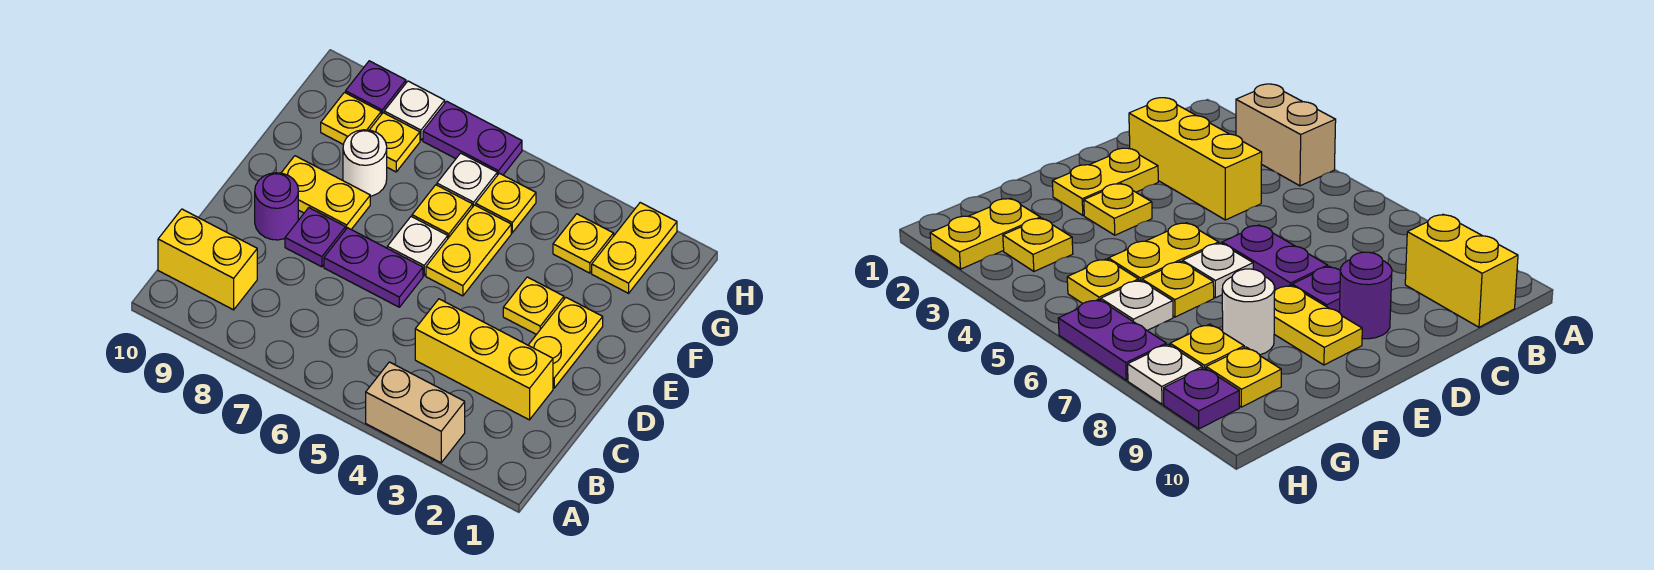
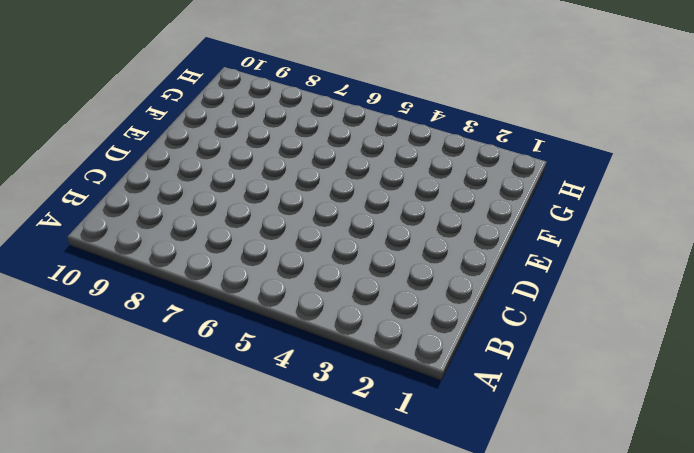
none -> tan 1x2 brick [366,362,465,463]
none -> yellow 1x2 brick [158,209,257,310]
none -> yellow 1x3 brick [415,299,553,420]

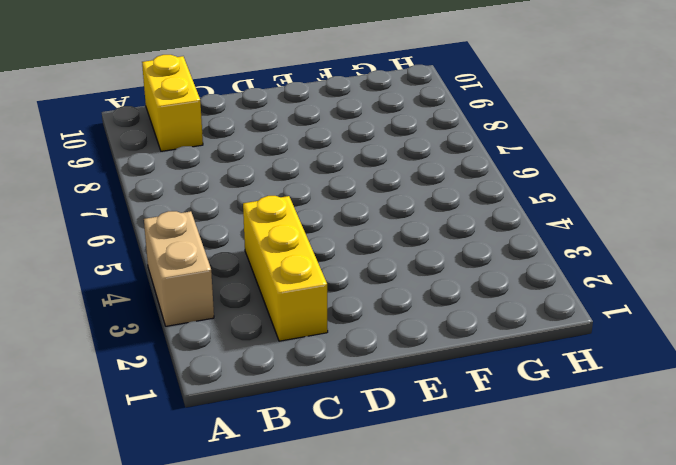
none -> yellow 1x2 plate [528,298,603,388]
none -> purple 1x2 plate [324,228,423,307]
none -> purple 1x1 plate [285,208,346,267]

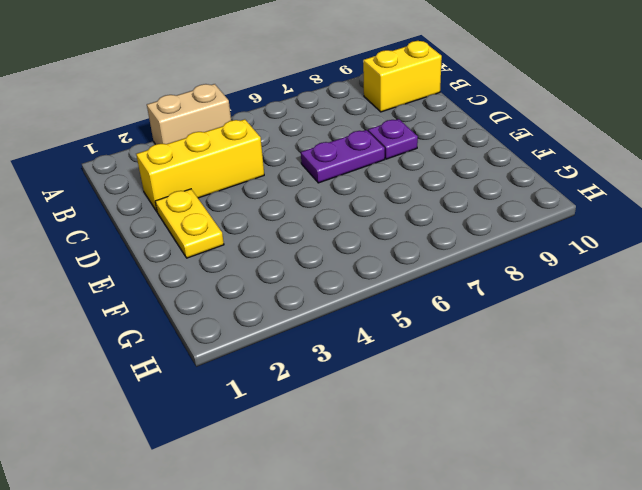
none -> purple 1x1 round brick [255,173,298,240]
none -> yellow 1x1 plate [503,277,564,334]
none -> yellow 1x2 plate [426,205,511,296]

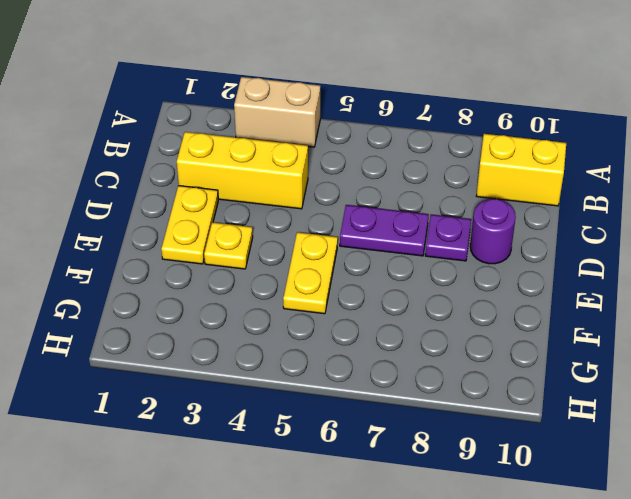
none -> white 1x1 plate [387,217,448,276]
none -> yellow 1x2 plate [281,156,370,229]
none -> yellow 1x1 plate [412,185,473,238]

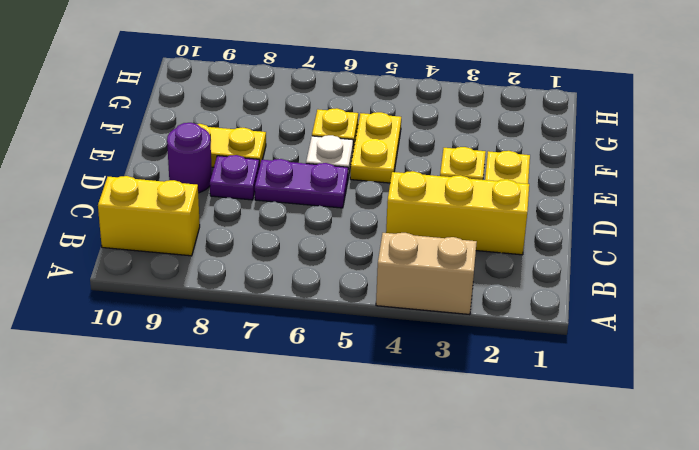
none -> white 1x1 round brick [343,130,387,196]
none -> yellow 1x2 plate [592,203,677,293]
none -> yellow 1x1 plate [553,214,614,273]

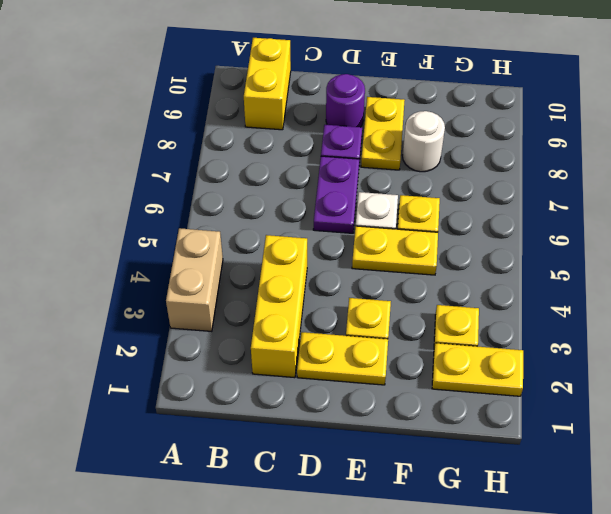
none -> yellow 1x1 plate [476,173,536,233]
none -> white 1x1 plate [437,153,497,206]
none -> yellow 1x1 plate [370,113,420,172]

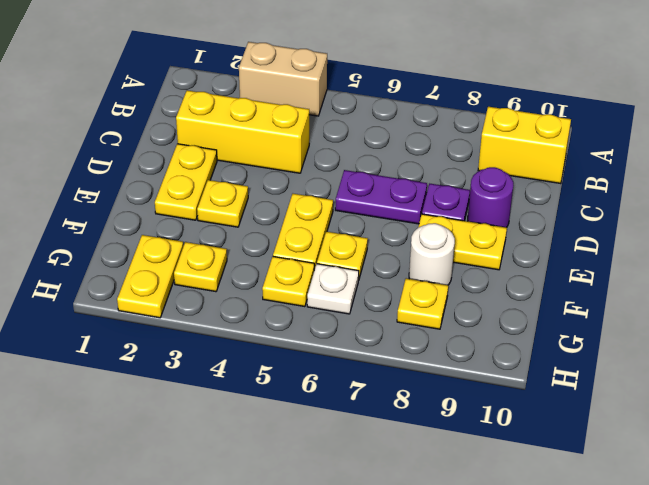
none -> white 1x1 plate [387,217,448,276]
none -> yellow 1x1 plate [321,93,381,145]
none -> purple 1x2 plate [423,101,522,175]

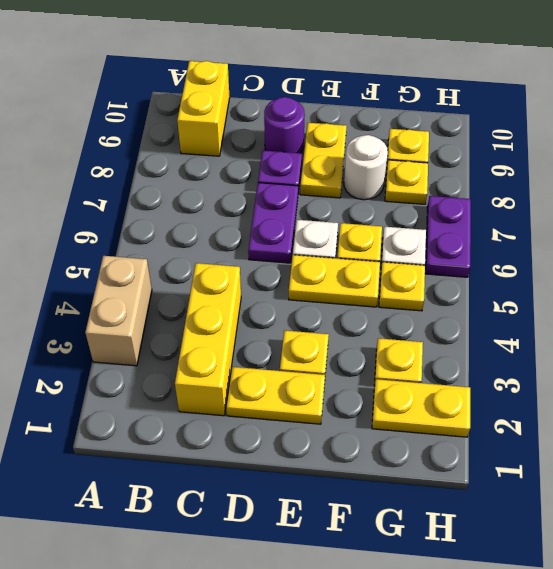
none -> white 1x1 plate [384,81,445,140]
none -> purple 1x1 plate [346,61,406,114]

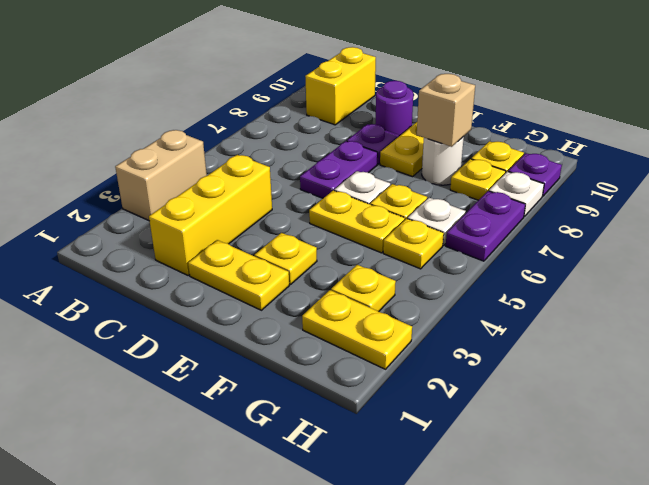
tan 1x1 brick [417,74,475,147] -> none

